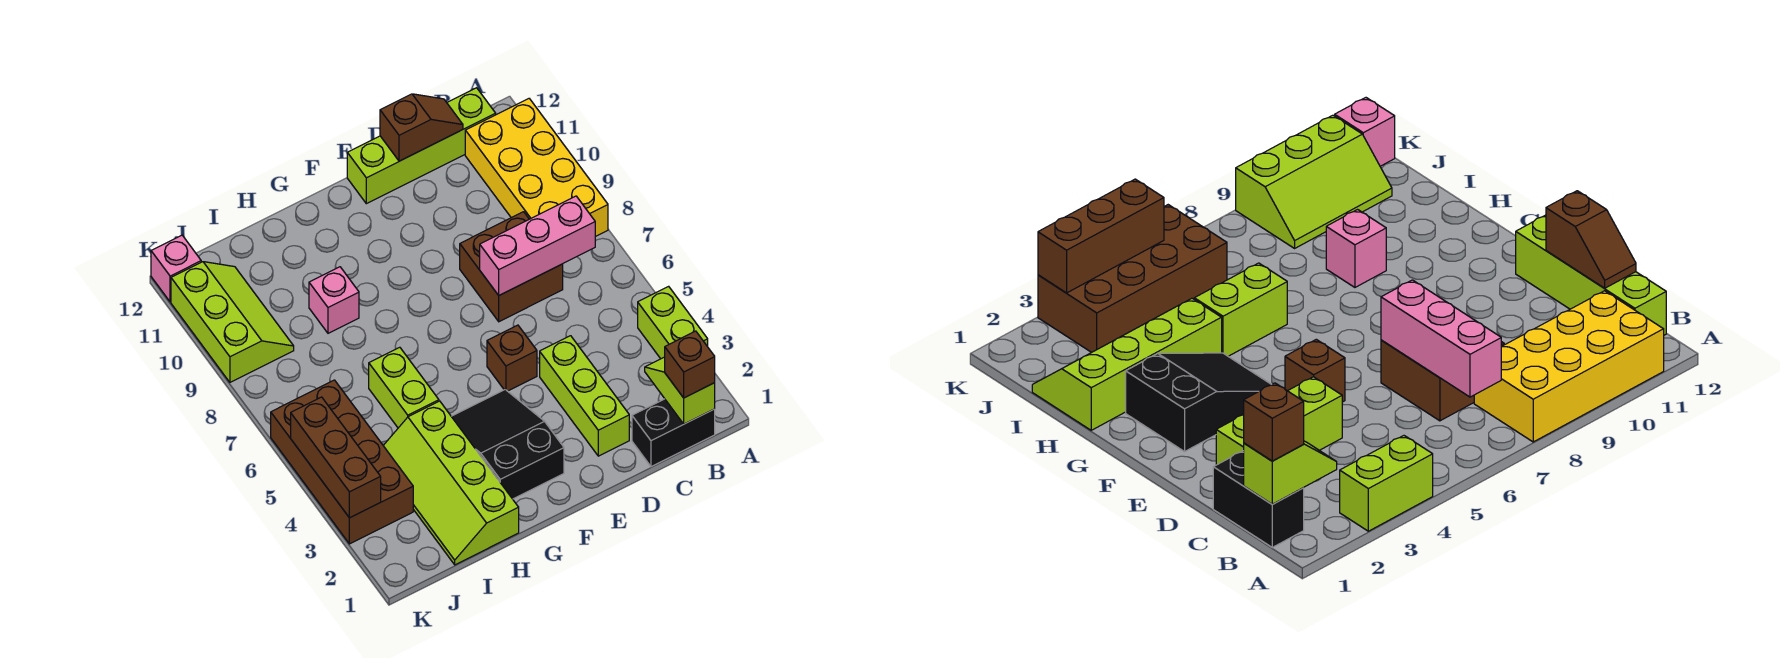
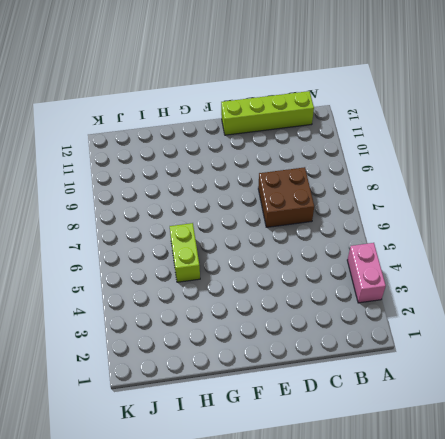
pink 1x2 brick [347,243,386,303] -> lime 1x2 brick [638,286,708,359]
none -> yellow 2x4 brick [465,99,608,237]
none -> black 1x2 brick [632,399,715,467]
none -> lime 1x3 brick [540,336,629,456]

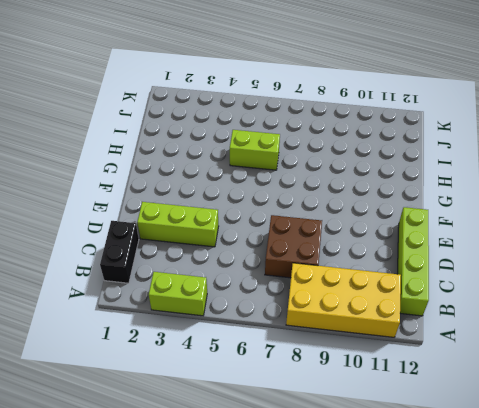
none -> brown 1x1 brick [487,325,537,391]
none -> black 2x3 slope [451,390,564,499]
none -> lime 2x4 slope [383,401,519,565]

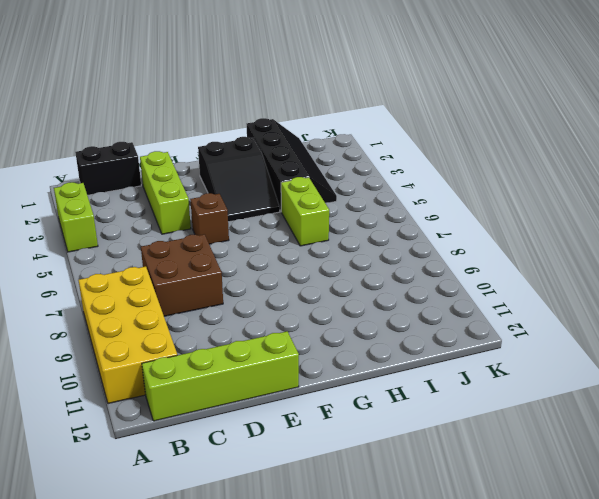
black 2x4 slope [247,118,337,211] -> lime 2x4 slope [383,401,519,565]
none -> pink 1x1 brick [309,267,359,333]
none -> brown 2x4 brick [271,380,413,544]
none -> lime 2x3 slope [171,262,294,382]

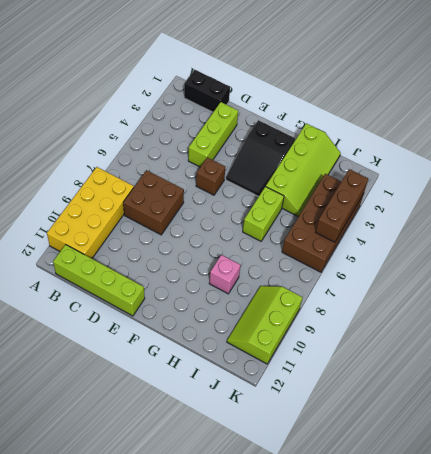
none -> lime 1x2 brick [638,286,708,359]
none -> pink 1x1 brick [151,235,201,302]
none -> lime 1x2 slope [645,357,715,424]

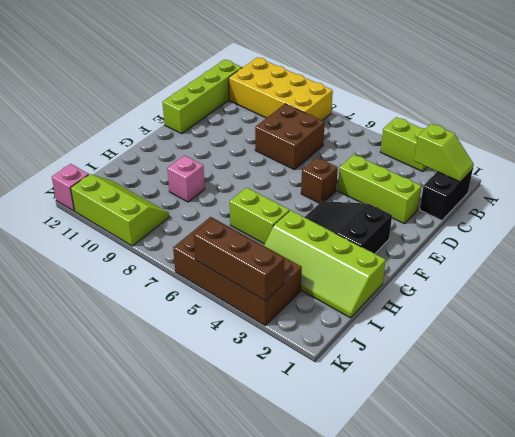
lime 1x2 slope [414,124,474,182] -> lime 1x2 slope turned to [645,357,715,424]
none -> pink 1x3 brick [480,196,595,295]
none -> brown 1x2 slope [380,94,463,161]
none -> brown 1x1 brick [665,331,715,398]

